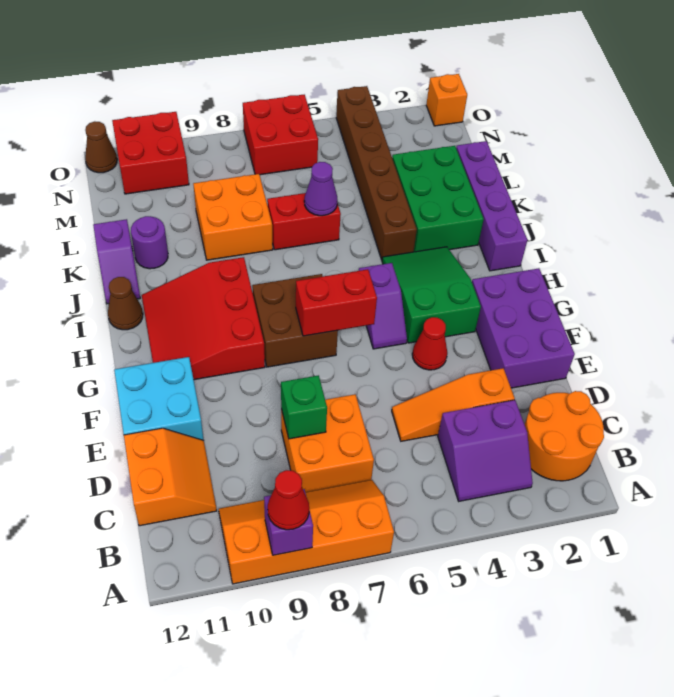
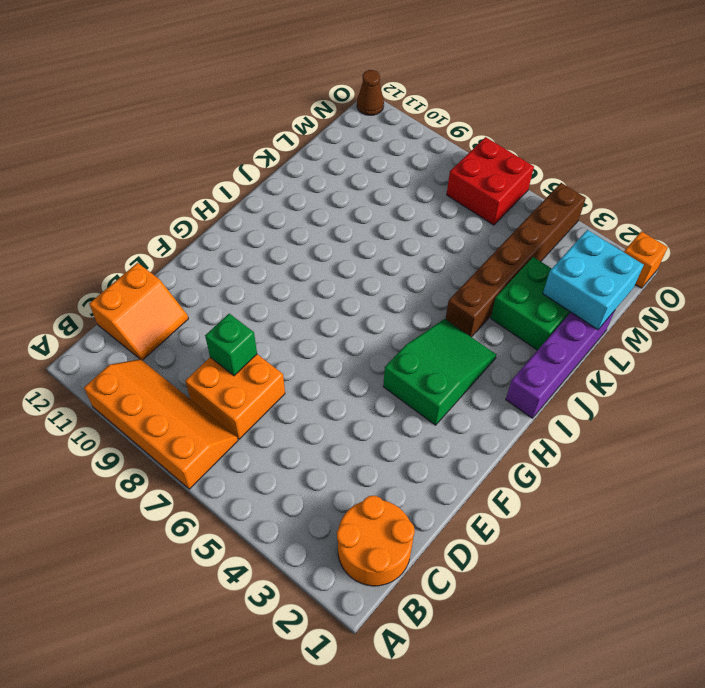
green 2x2 brick [491,257,571,350] -> green 2x3 brick [392,146,484,252]
cyan 2x2 brick [543,230,644,330] -> cyan 2x2 brick moved to [114,357,203,440]
none -> purple 2x2 slope [438,400,533,501]
none -> orange 1x3 slope [392,368,515,441]
none -> purple 2x3 brick [472,268,575,388]
none -> red 1x1 cone [412,317,447,370]

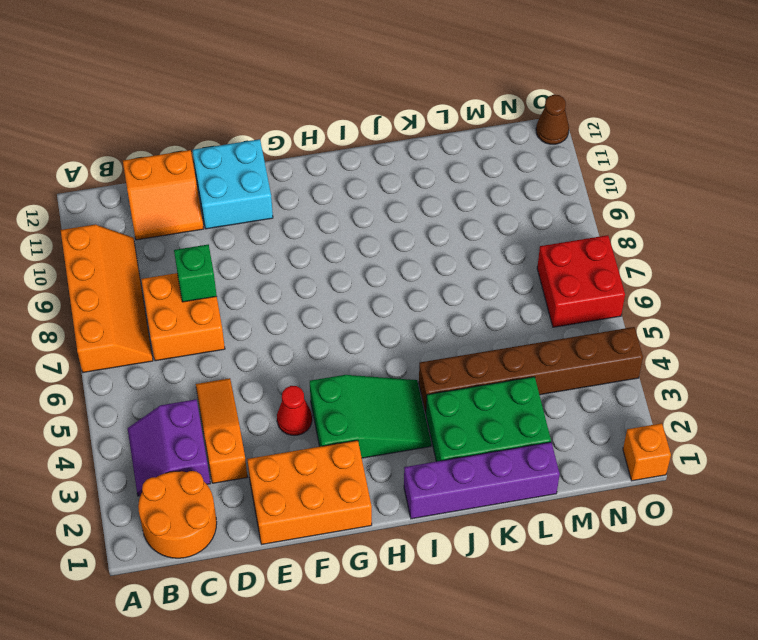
orange 2x3 brick [247,440,372,544] -> purple 2x3 brick [472,268,575,388]
none -> purple 1x2 slope [359,263,407,349]
none -> brown 2x2 brick [252,274,338,367]
none -> red 3x3 slope [142,257,265,380]
none -> brown 1x1 cone [108,277,143,330]

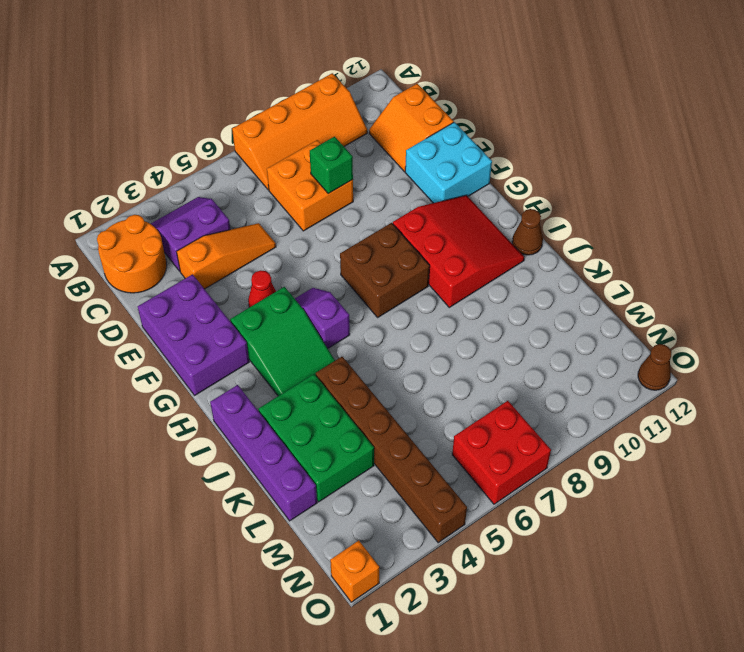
none -> purple 1x2 slope [93,219,140,304]
none -> red 1x2 brick [267,193,341,250]
none -> orange 2x2 brick [193,174,273,260]
none -> purple 1x1 round brick [131,216,168,269]

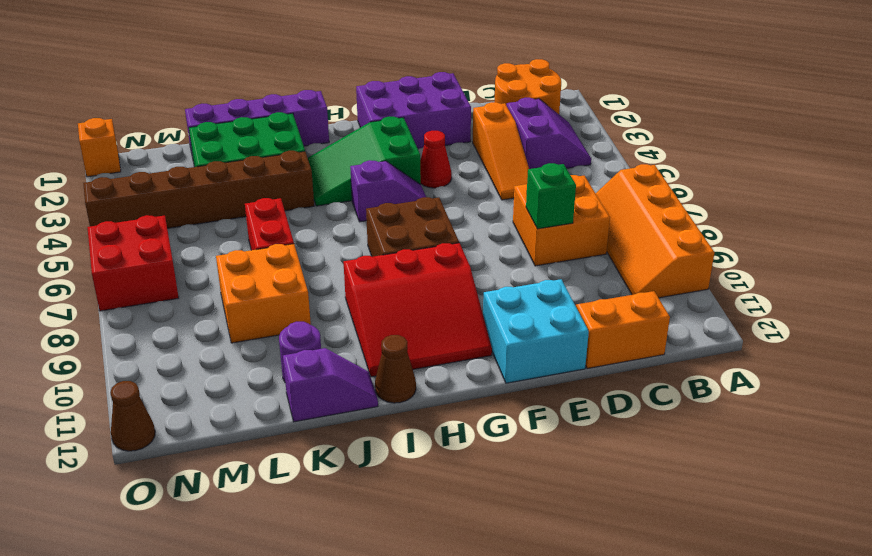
none -> red 2x2 brick [112,112,189,194]
none -> purple 1x1 brick [264,489,313,555]
none -> red 1x2 brick [296,269,377,336]
none -> purple 1x1 cone [304,162,337,216]

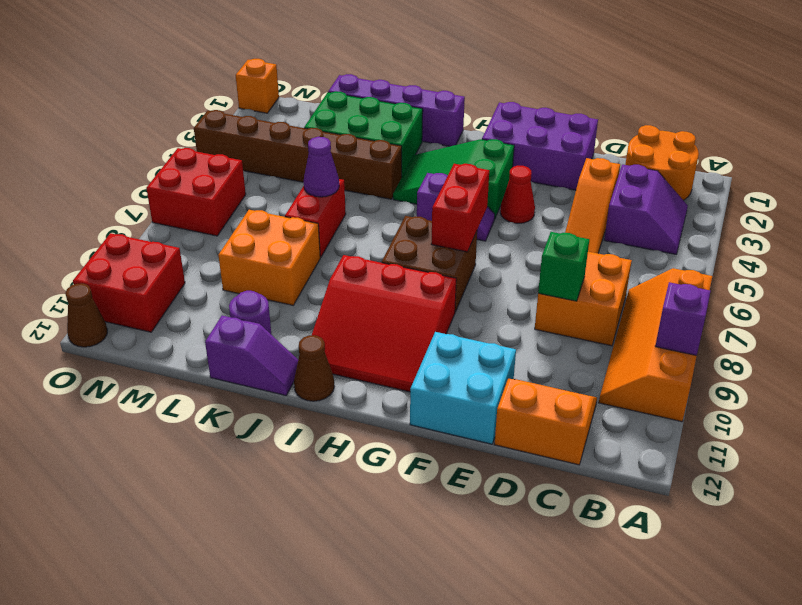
none -> red 1x1 cone [268,470,309,530]

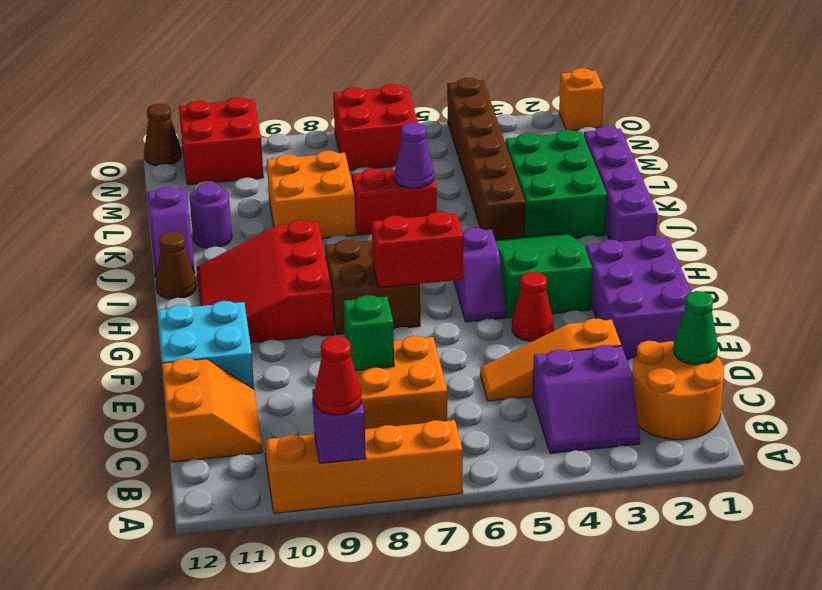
green 1x1 cone [673,291,718,365] -> none

